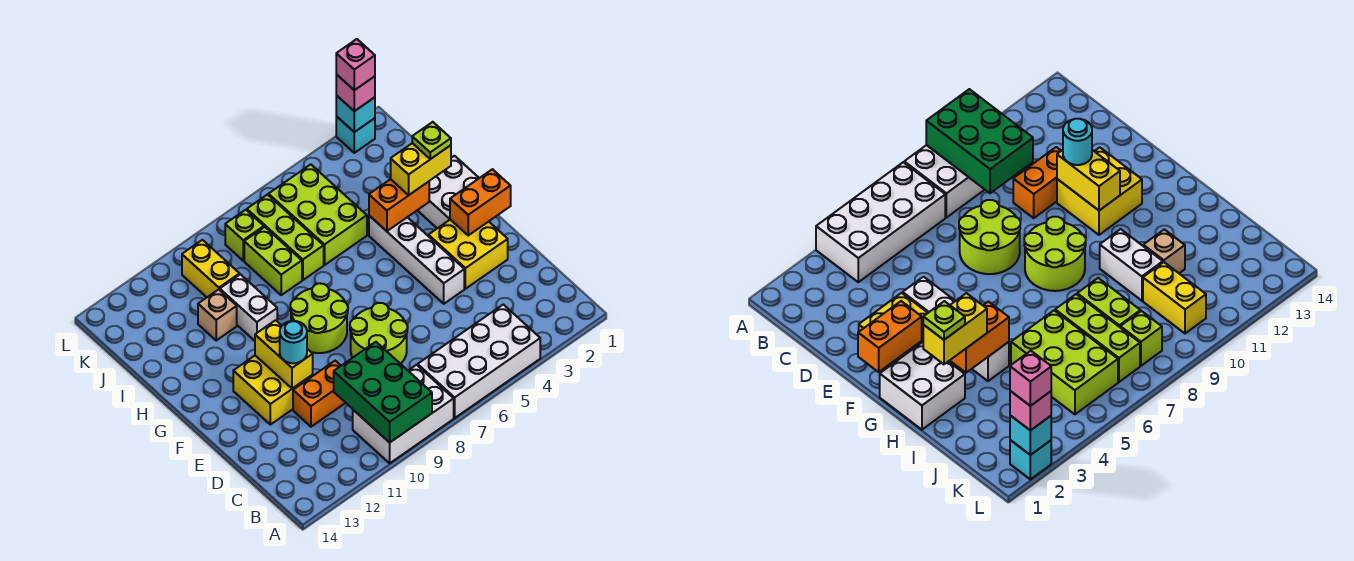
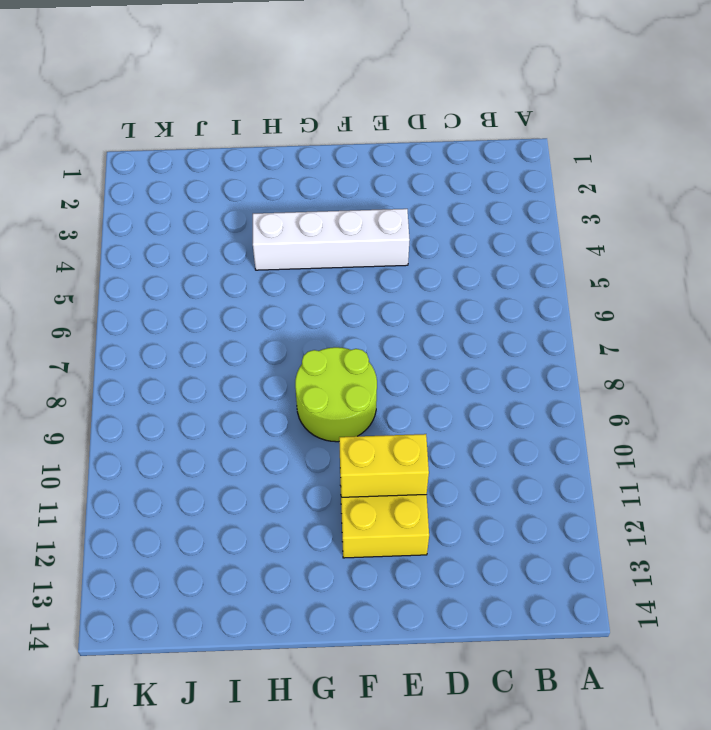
none -> white 2x4 brick [418,304,540,418]
none -> white 2x3 brick [353,365,454,463]
none -> lime 2x2 round brick [350,303,408,364]

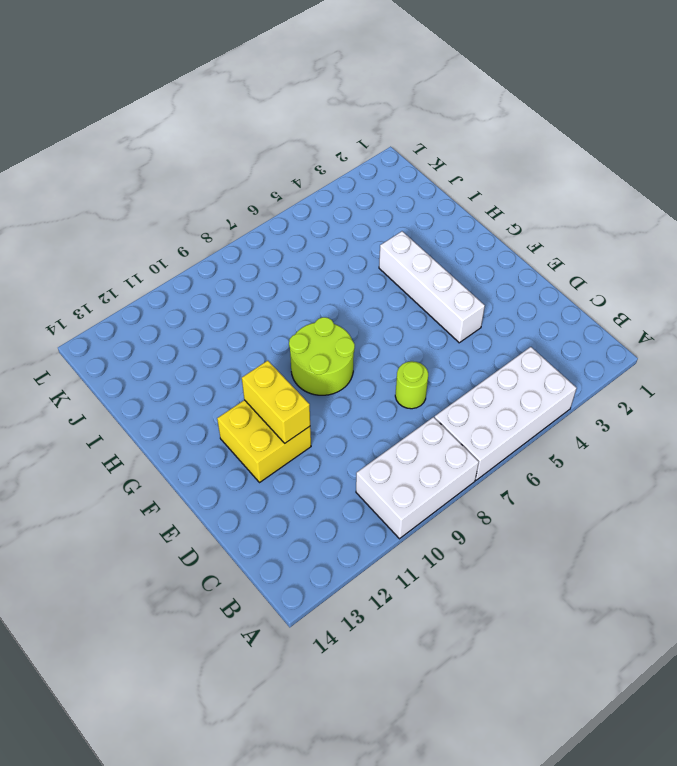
lime 1x1 round brick [395,361,428,409] -> lime 2x2 round brick [350,303,408,364]
none -> orange 1x2 brick [293,361,345,427]
none -> yellow 2x2 brick [428,220,508,289]
none -> white 2x2 brick [417,156,479,228]

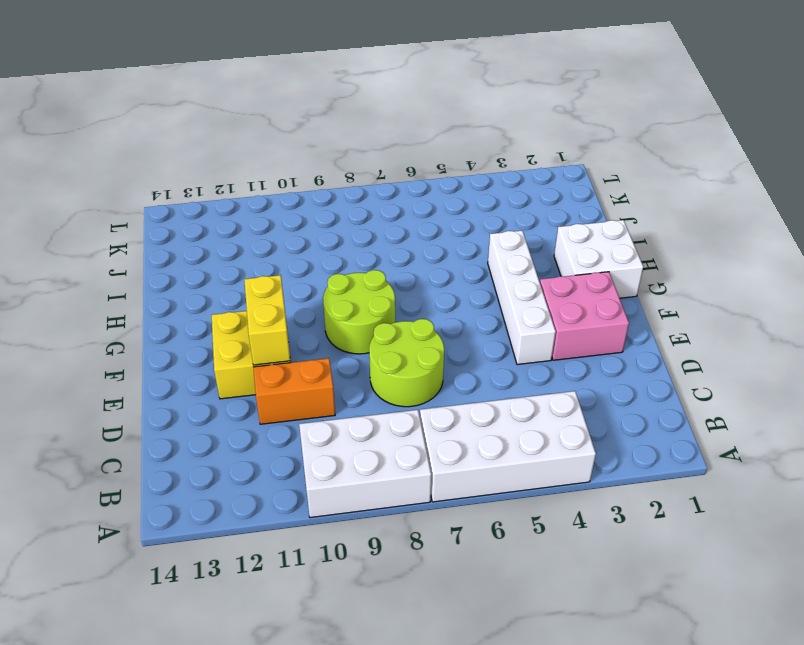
pink 2x2 brick [540,272,629,360] -> yellow 2x2 brick [428,220,508,289]
none -> white 1x2 brick [220,274,277,341]
none -> lime 2x3 brick [269,164,367,265]
none -> lime 1x3 brick [247,195,324,280]

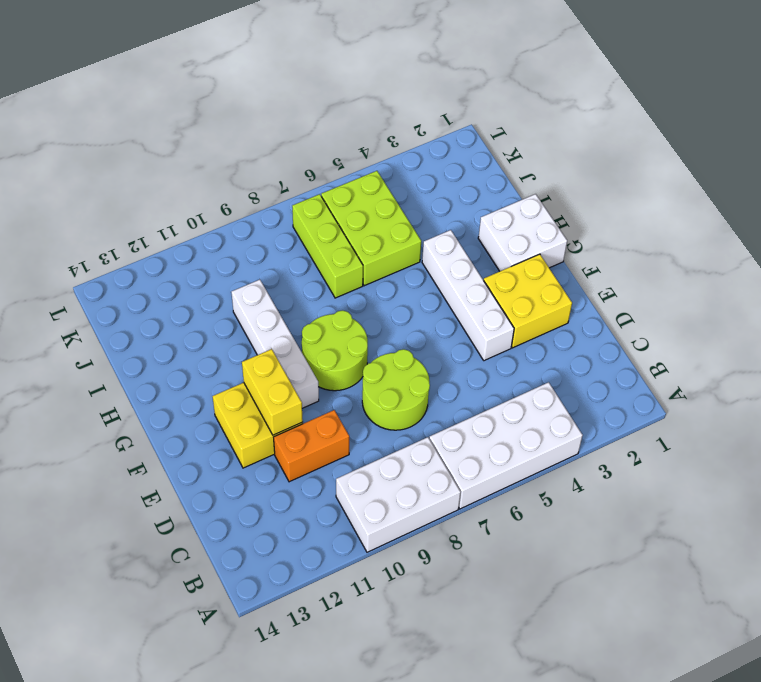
white 1x4 brick [231,280,319,408] -> white 1x2 brick [220,274,277,341]
none -> lime 1x2 brick [244,227,302,295]
none -> tan 1x1 brick [198,289,237,340]
none -> yellow 1x2 brick [182,240,240,297]

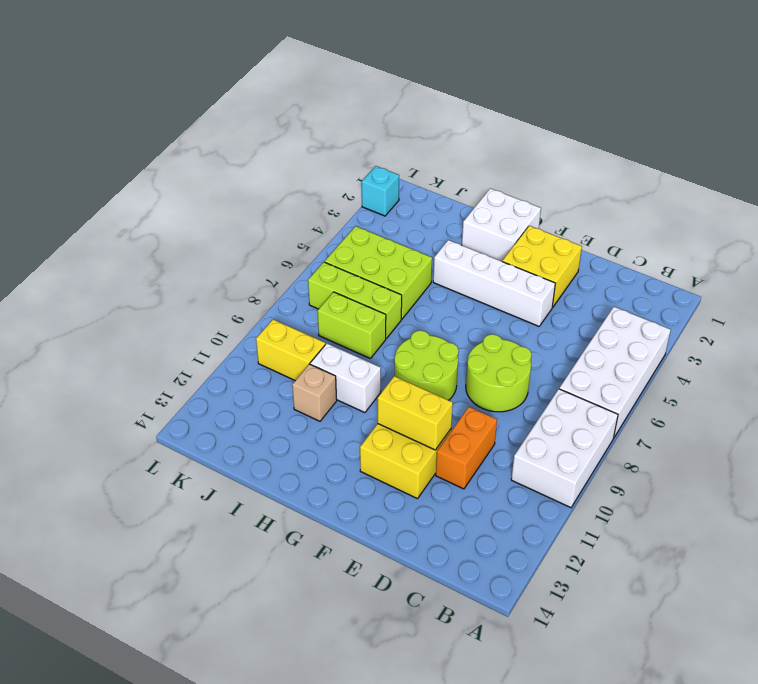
none -> lime 1x1 brick [225,210,264,261]
none -> green 2x3 brick [334,342,432,443]
none -> orange 1x2 brick [450,169,511,235]

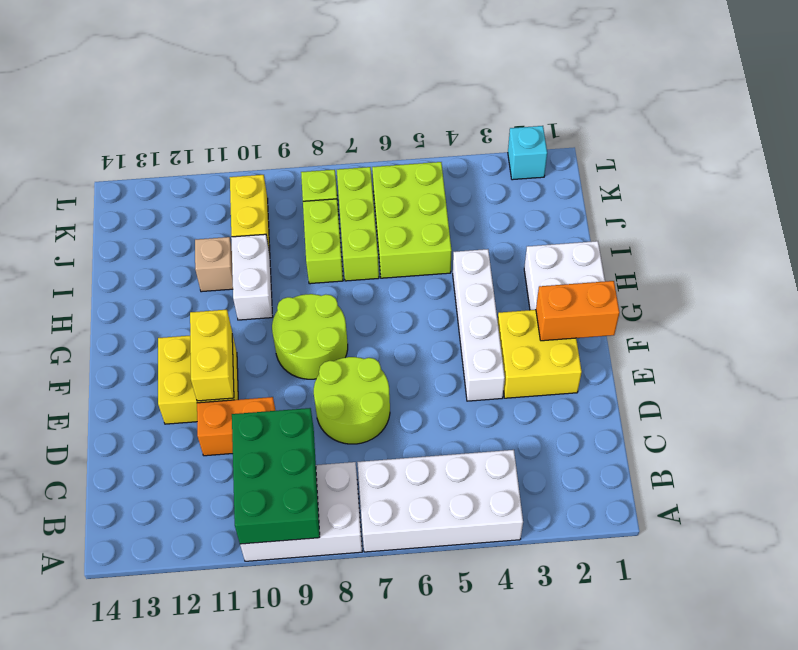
none -> orange 1x2 brick [369,179,429,231]
none -> cyan 1x1 brick [336,95,375,132]
none -> cyan 1x1 round brick [280,321,307,363]

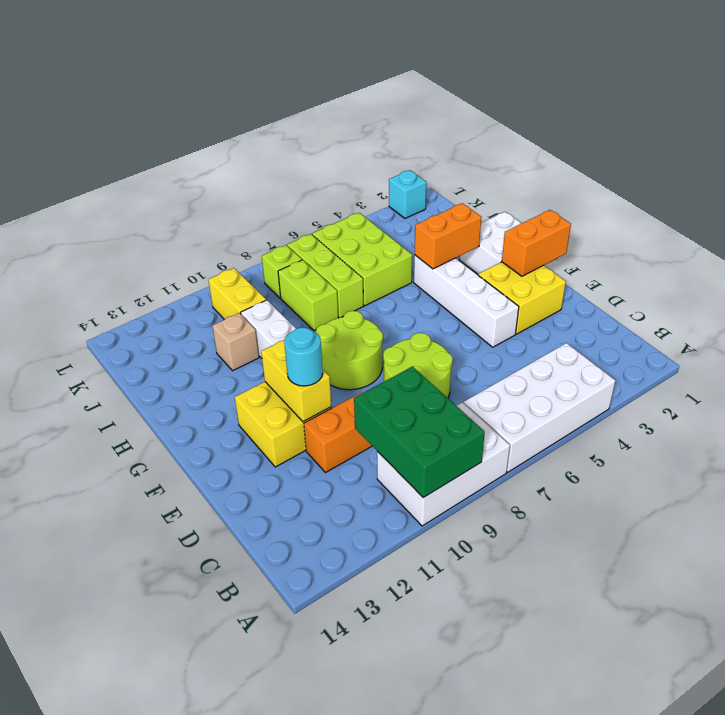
none -> cyan 1x1 brick [336,95,375,132]
none -> yellow 1x2 brick [391,143,451,195]
none -> pink 1x1 brick [336,74,375,111]

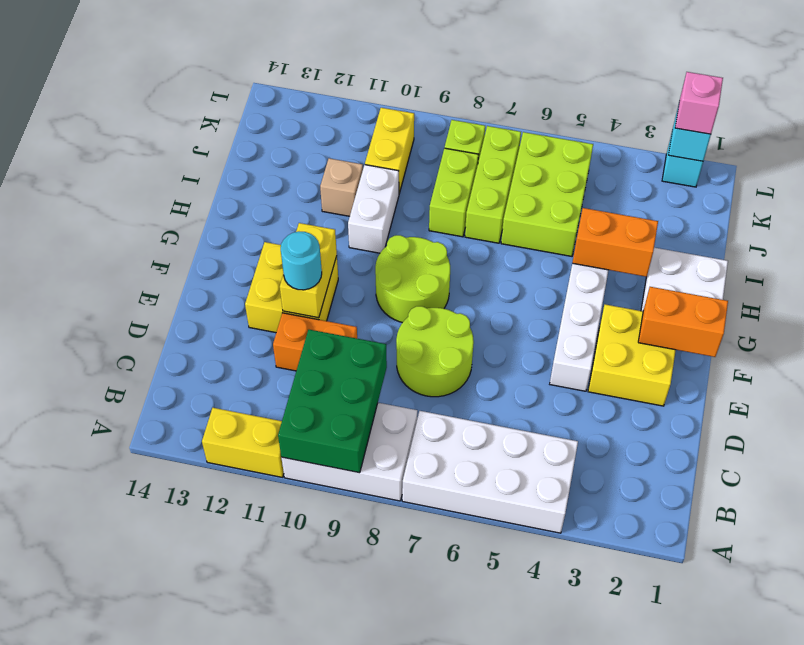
yellow 1x2 brick [202,408,284,477] -> yellow 1x2 brick moved to [391,143,451,195]
none -> lime 1x1 plate [412,122,451,159]
none -> pink 1x1 brick [336,39,375,90]

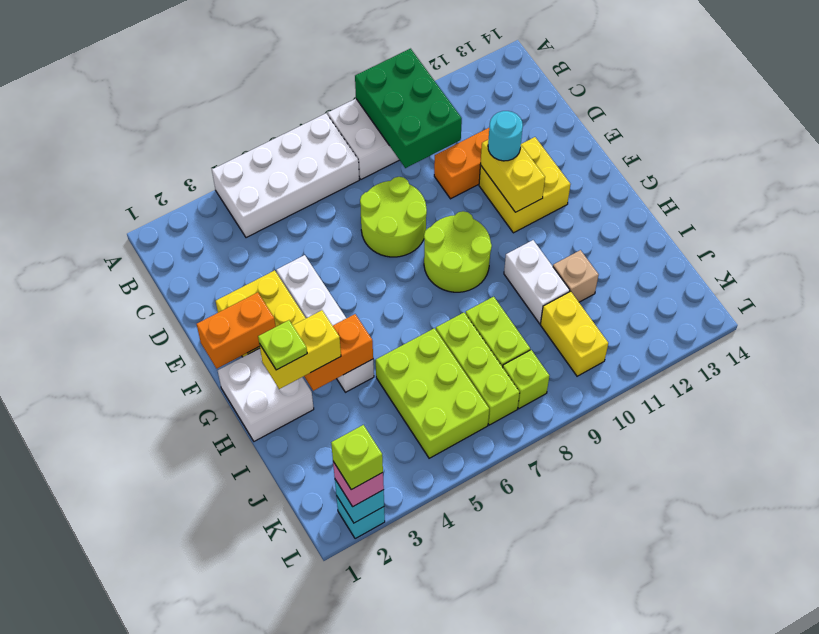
lime 1x1 brick [331,425,383,490] -> pink 1x1 brick [336,39,375,90]

